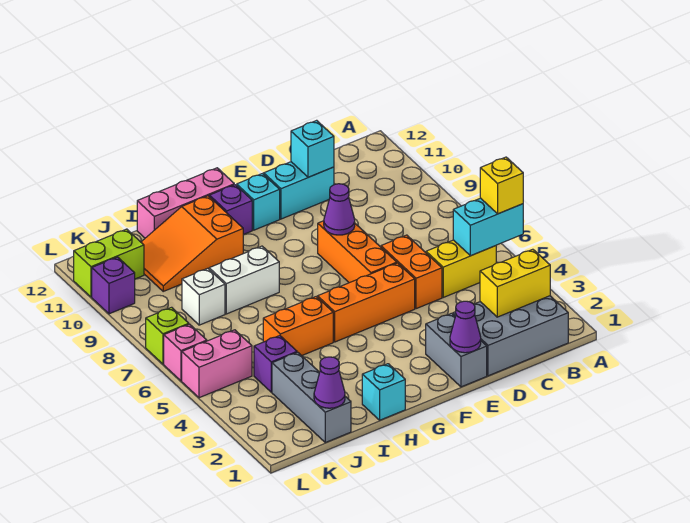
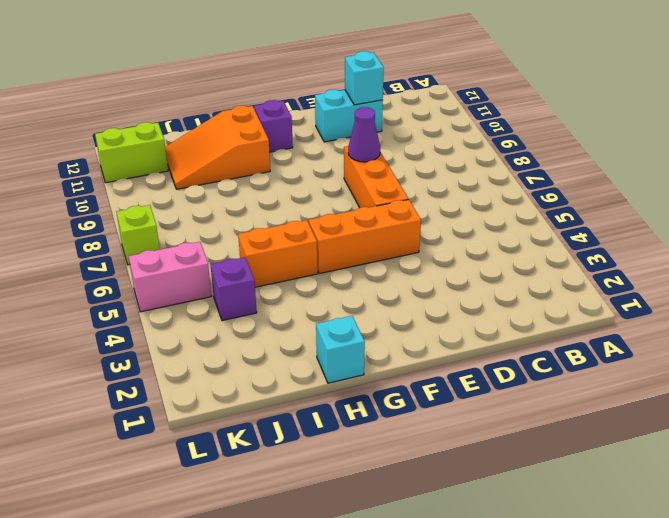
none -> grey 2x3 brick [453,296,568,376]
none -> yellow 1x2 brick [426,240,496,297]
none -> orange 1x2 brick [381,235,442,309]

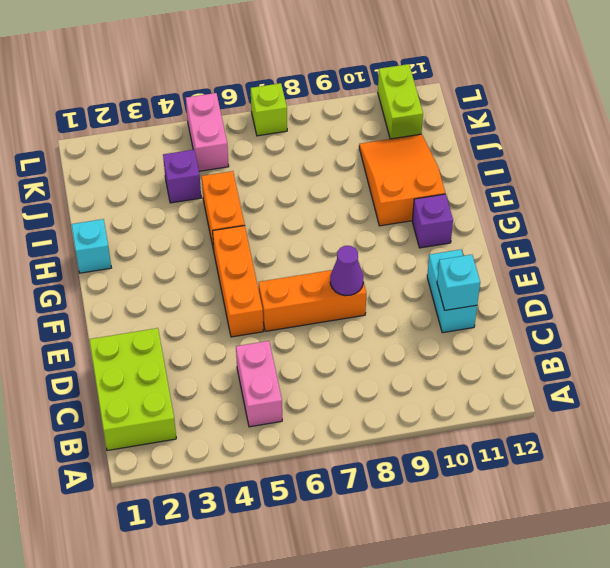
lime 2x3 brick [89,328,176,451] -> grey 2x3 brick [453,296,568,376]
pink 1x2 brick [236,341,282,427] -> yellow 1x2 brick [426,240,496,297]
none -> orange 1x2 brick [381,235,442,309]
none -> grey 1x2 brick [426,313,487,387]
none -> cyan 1x1 brick [237,174,280,230]

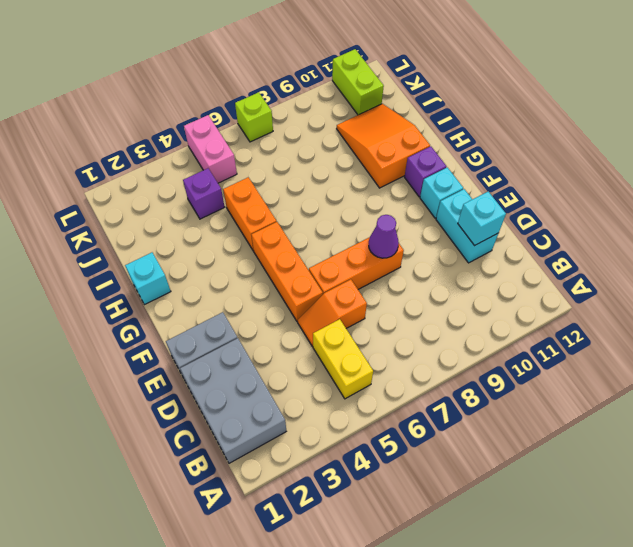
orange 1x2 slope [298,279,367,347] -> orange 1x2 brick [381,235,442,309]
none -> pink 1x3 brick [137,168,234,238]
none -> white 1x2 brick [209,246,279,314]
none -> grey 1x3 brick [272,352,351,443]

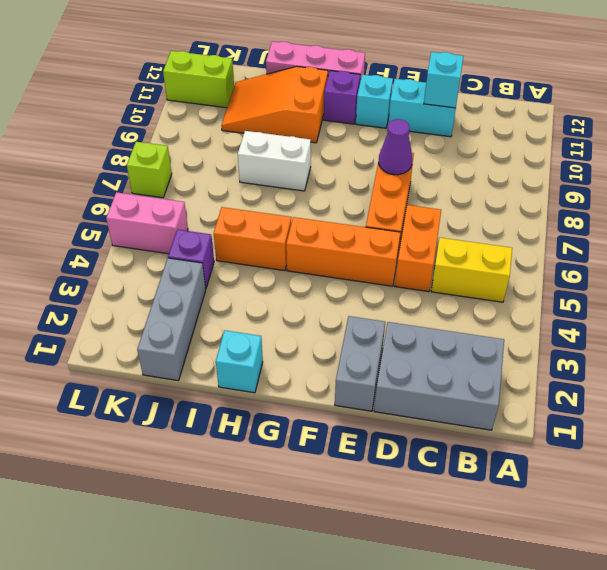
none -> white 1x1 brick [182,268,225,325]
none -> pink 1x1 brick [164,324,207,381]
none -> purple 1x1 brick [92,257,135,314]

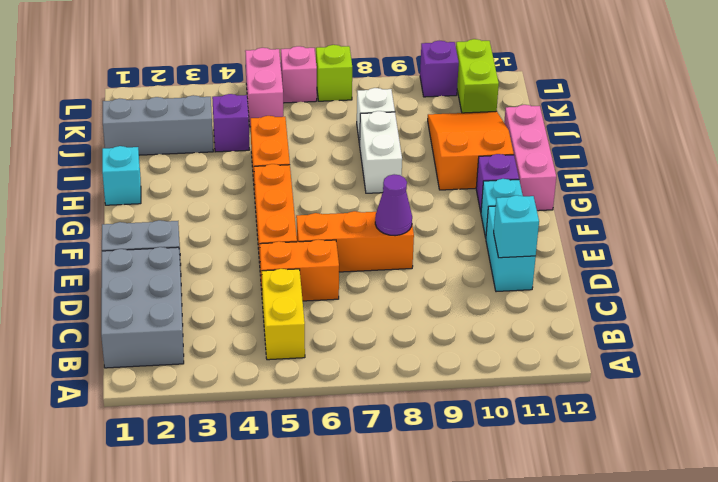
none -> cyan 1x2 brick [453,198,523,256]
none -> yellow 1x2 brick [480,249,550,317]
none -> purple 1x1 cone [450,301,481,353]

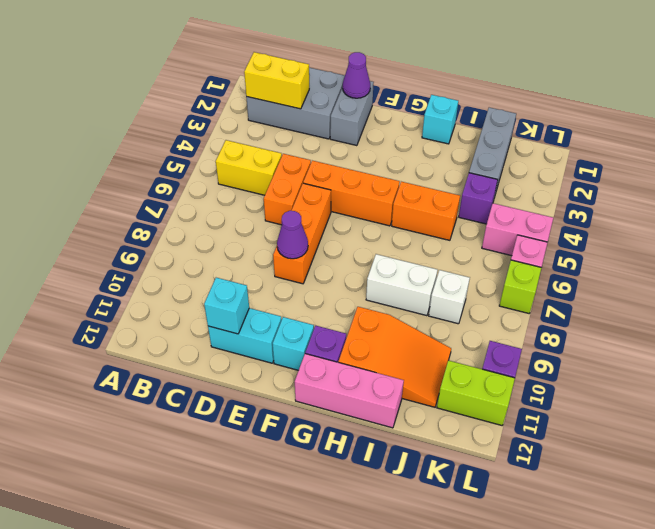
none -> cyan 1x2 brick [453,198,523,256]
none -> purple 1x1 cone [314,357,345,408]
none -> yellow 1x1 brick [480,157,523,214]

